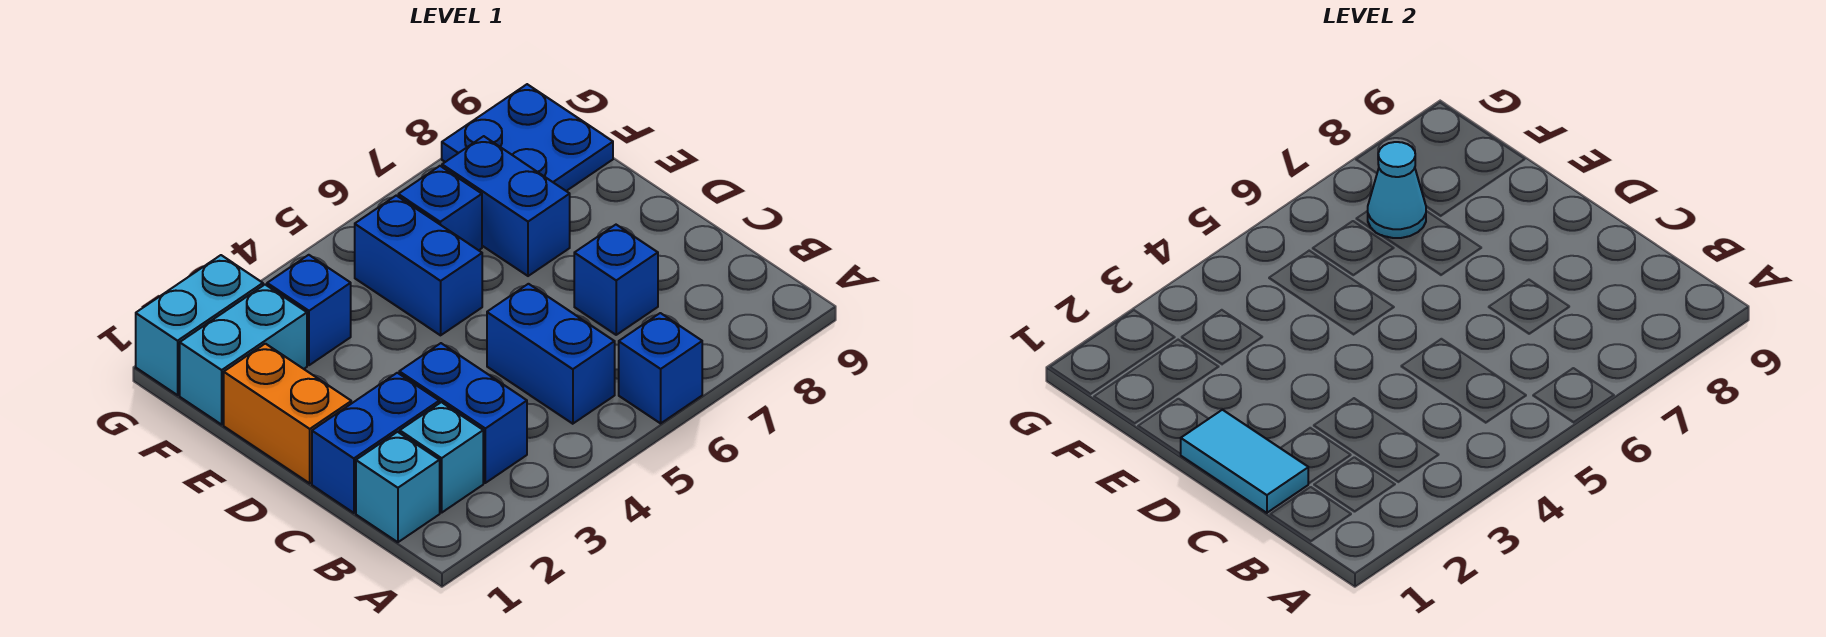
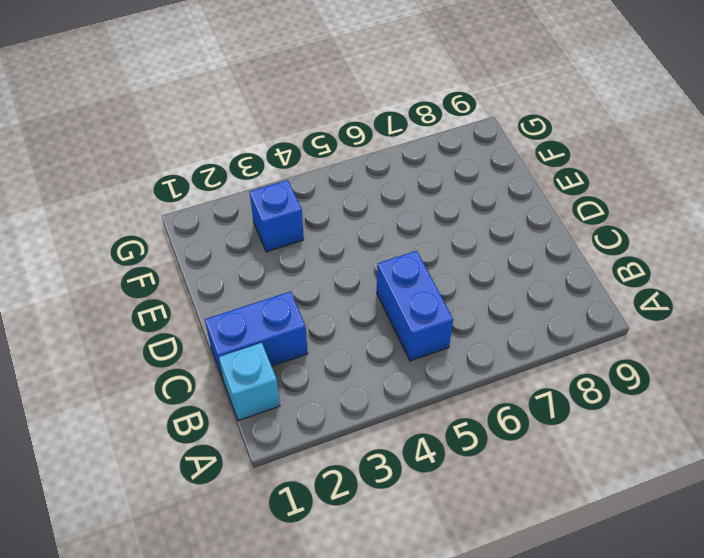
none -> blue 1x1 brick [619,313,702,423]
none -> cyan 1x1 brick [400,402,483,513]
none -> blue 1x2 brick [399,343,527,483]

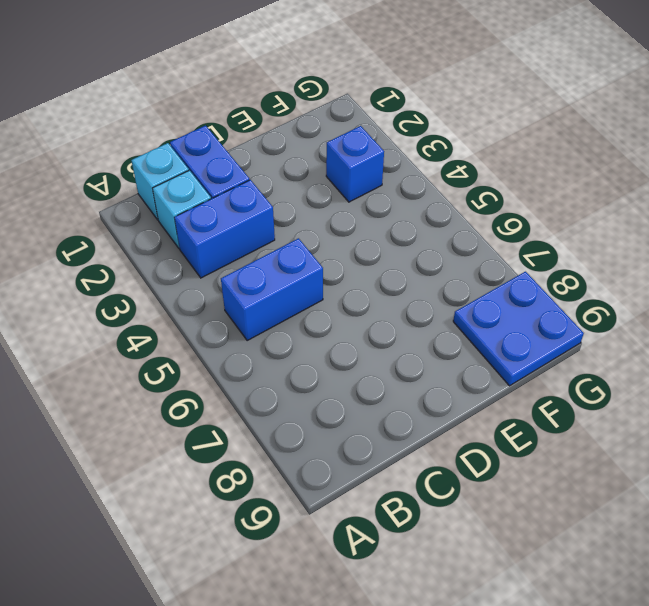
none -> blue 1x1 brick [619,313,702,423]
none -> blue 1x1 brick [574,225,658,335]
none -> orange 1x2 brick [224,344,351,483]

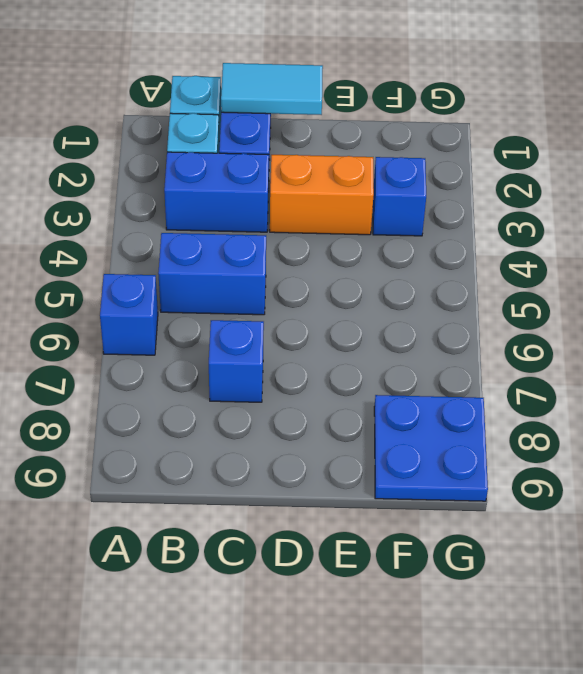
orange 1x2 brick [270,155,374,235] -> orange 1x2 brick moved to [224,344,351,483]
none -> blue 1x2 brick [355,196,482,335]
none -> blue 1x2 brick [442,136,570,276]
none -> cyan 1x2 brick [180,285,307,425]

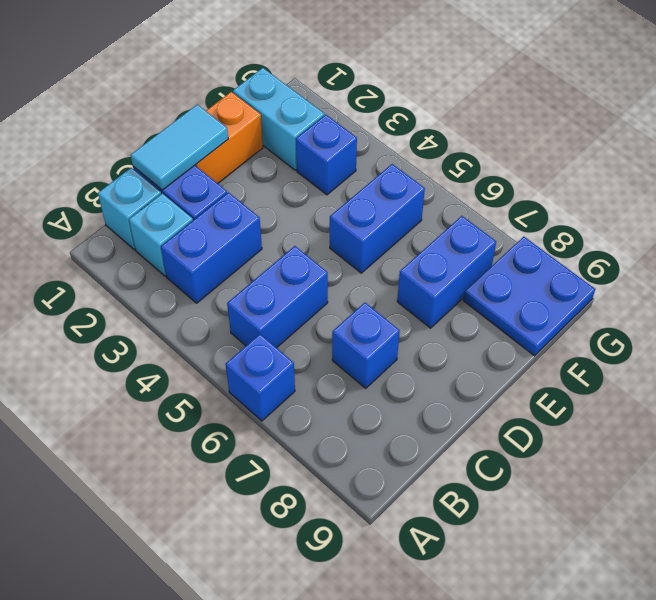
none -> blue 1x1 brick [398,166,482,250]
none -> cyan 1x2 brick [136,255,263,395]
none -> cyan 1x1 cone [1368,142,1426,238]

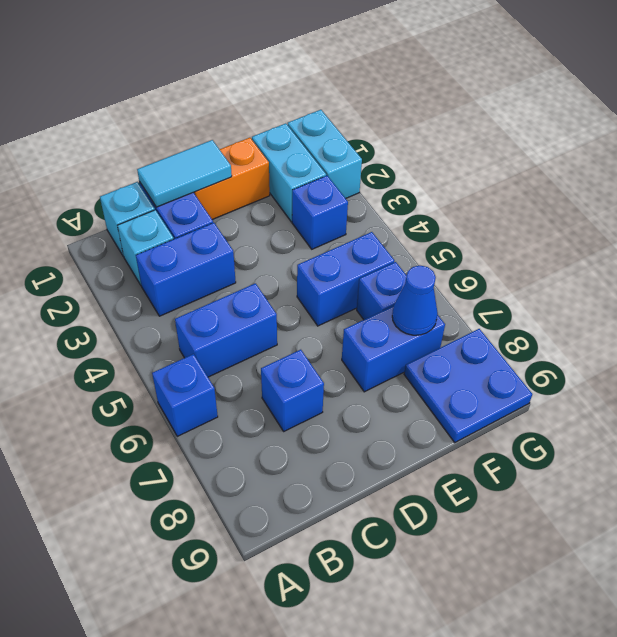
blue 1x1 cone [392,266,438,335] -> cyan 1x1 cone [1368,142,1426,238]

